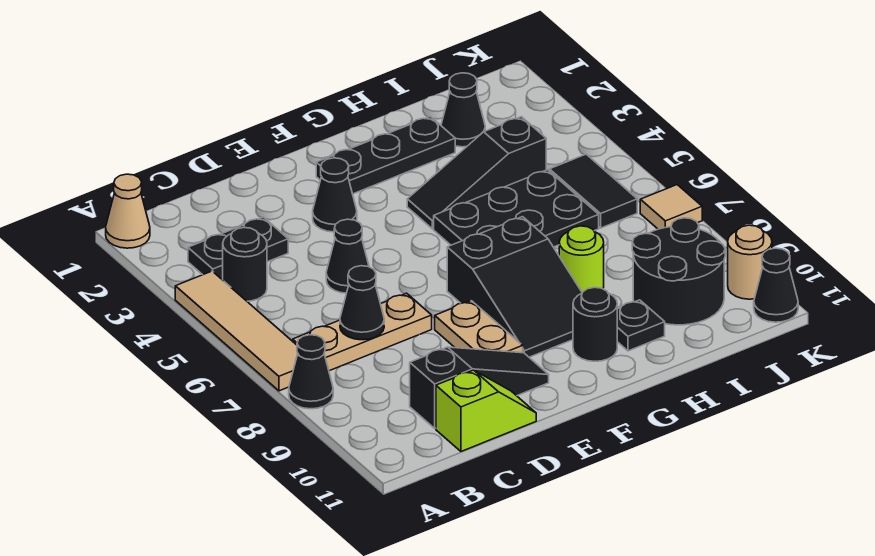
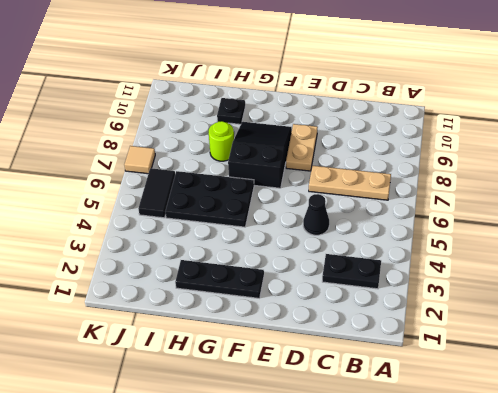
none -> tan 1x1 cone [106,174,150,248]
none -> tan 1x4 tile [175,271,298,391]
none -> black 1x1 cone [289,335,333,409]

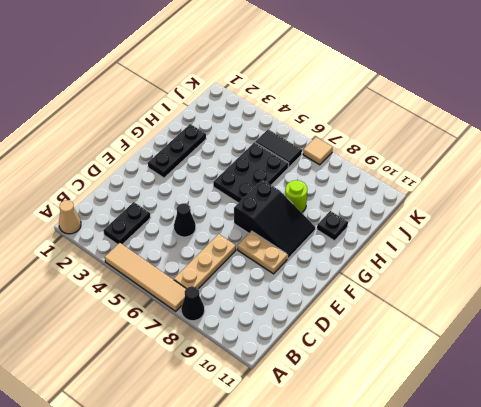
none -> black 1x1 round brick [223,228,267,301]
none -> black 1x3 slope [410,347,549,428]
none -> lime 1x2 slope [436,370,536,451]

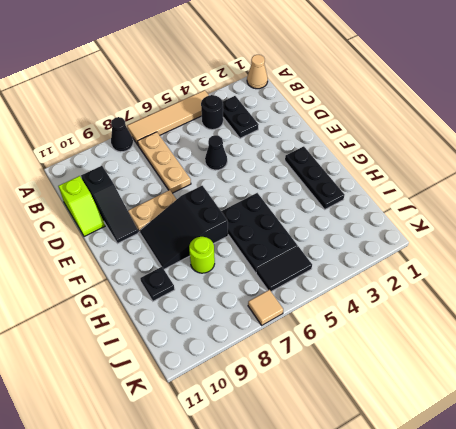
none -> black 1x1 cone [313,158,357,232]
none -> black 1x3 slope [407,117,546,229]
none -> black 1x1 round brick [573,287,617,361]

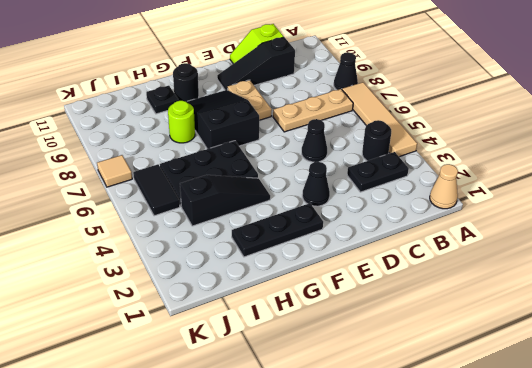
none -> black 1x1 cone [441,73,485,147]
none -> black 2x2 round brick [632,218,725,325]
none -> tan 1x1 round brick [728,225,772,299]

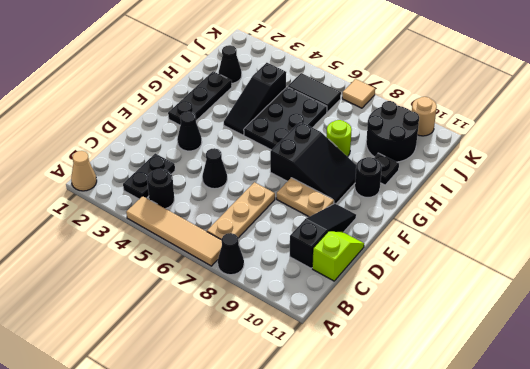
none -> black 1x1 cone [754,248,798,322]
none -> black 1x1 cone [340,266,384,340]

